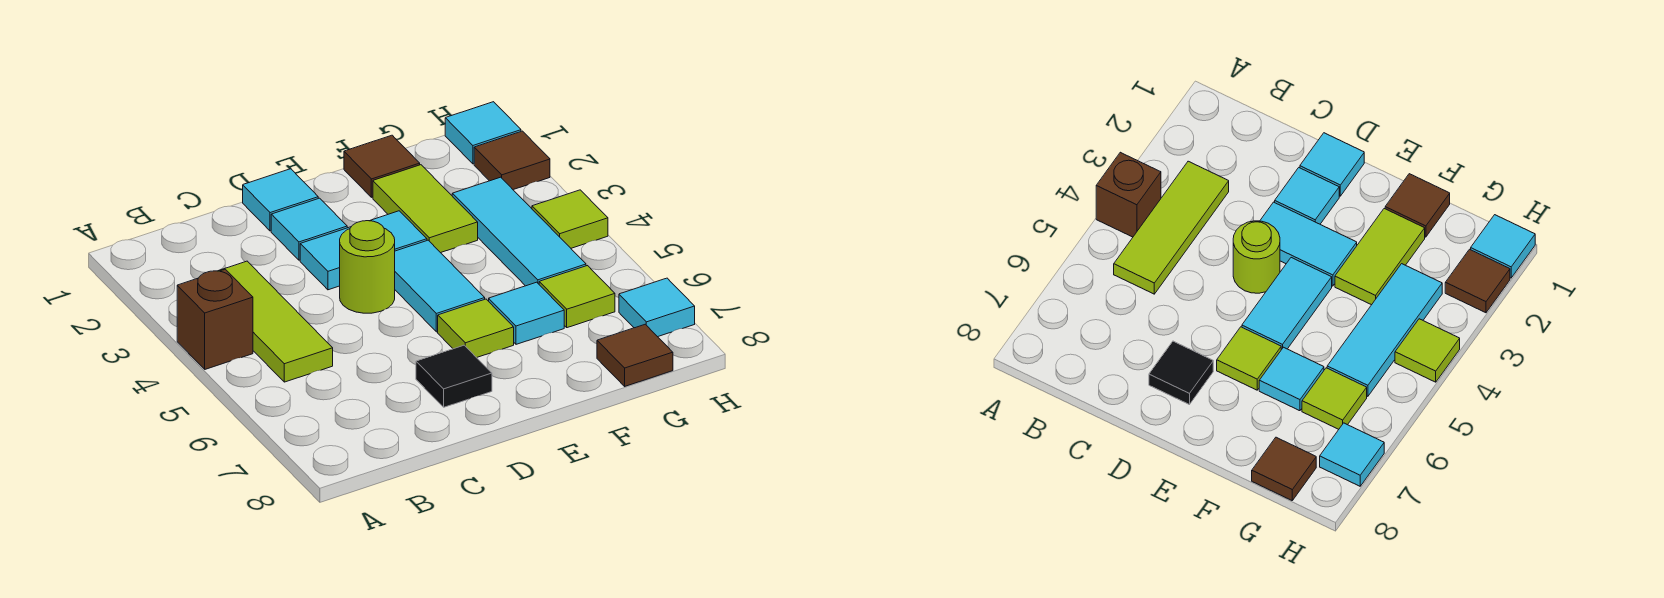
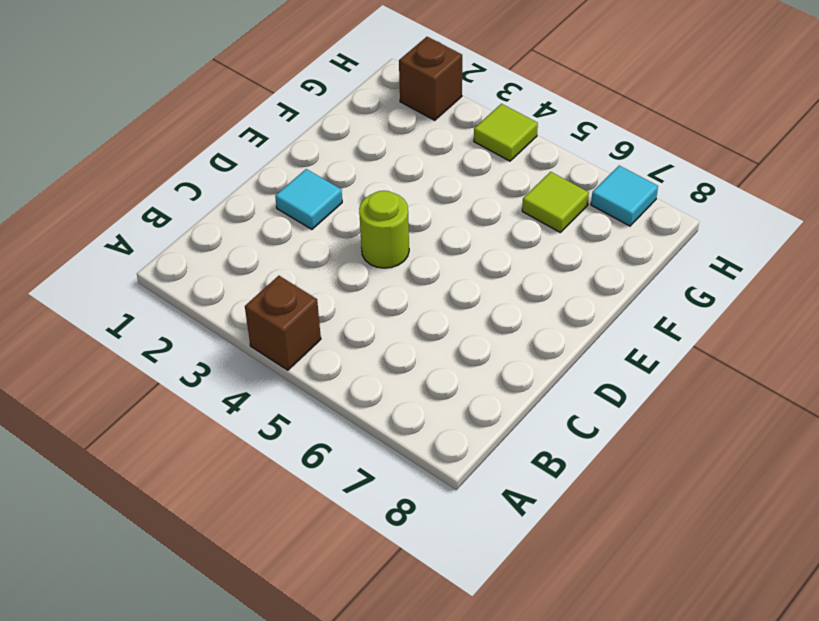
brown 1x1 brick [399,37,462,120] -> brown 1x1 tile [474,131,550,190]
none -> lime 1x3 tile [219,261,333,382]
none -> cyan 1x1 tile [243,169,318,231]
none -> cyan 1x2 tile [300,211,427,290]

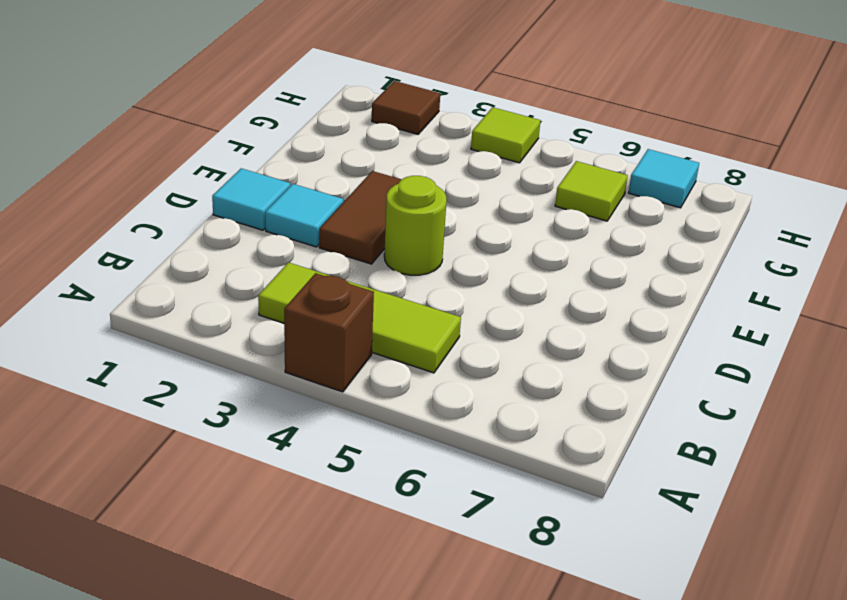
brown 1x2 tile [319,171,402,264] -> cyan 1x2 tile [300,211,427,290]
none -> black 1x1 tile [416,345,492,407]
none -> cyan 1x2 tile [395,240,485,332]
none -> lime 1x1 tile [438,299,514,358]

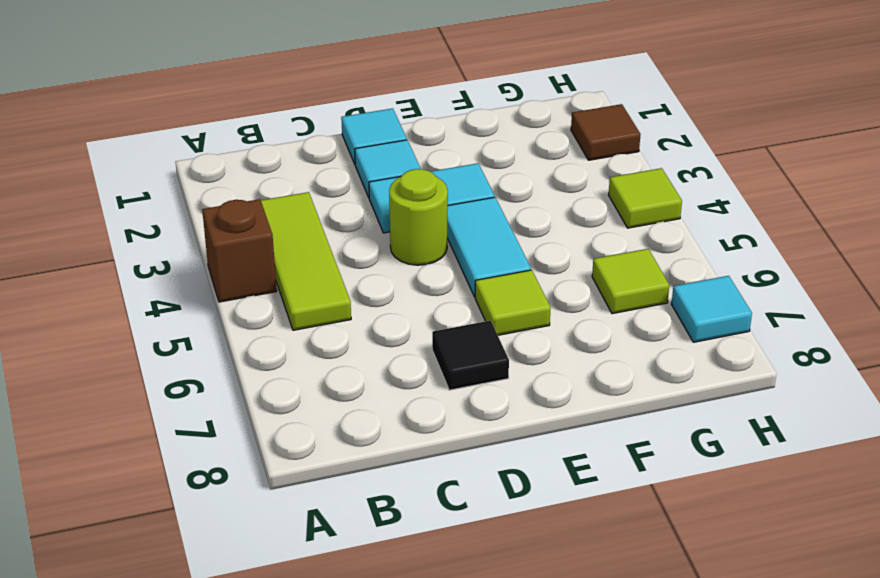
none -> brown 1x1 tile [344,135,420,197]
none -> lime 1x2 tile [373,165,478,253]
none -> cyan 1x1 tile [489,282,564,344]

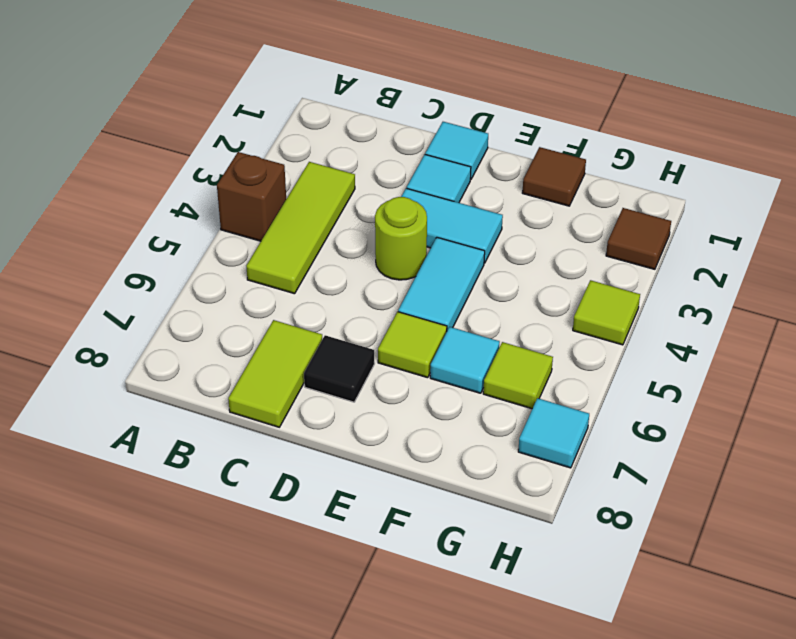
lime 1x2 tile [228,320,322,427] -> lime 1x2 tile moved to [373,165,478,253]
none -> cyan 1x3 tile [452,177,586,286]
none -> brown 1x1 tile [597,324,673,386]
none -> cyan 1x1 tile [445,102,521,164]

